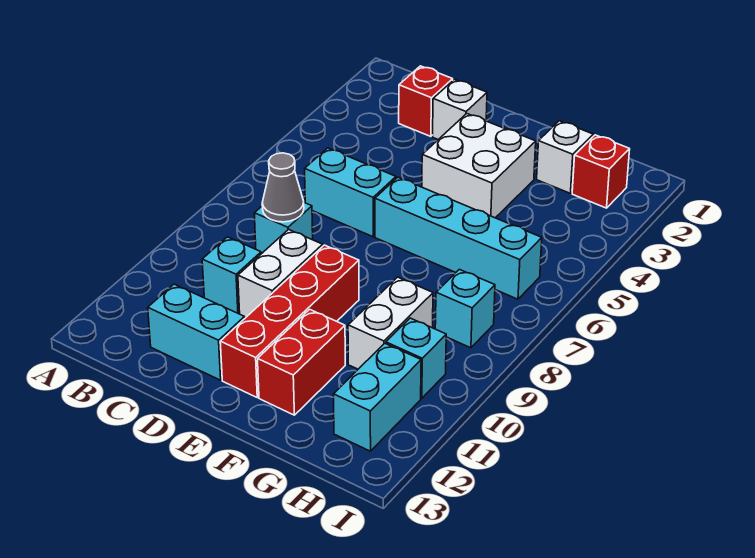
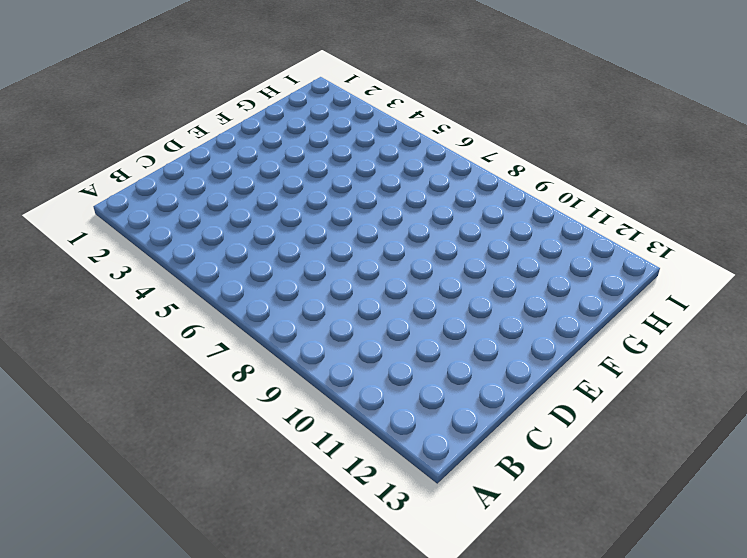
none -> red 1x1 brick [399,66,453,137]
none -> cyan 1x2 brick [305,148,396,237]
none -> cyan 1x1 brick [254,203,313,254]

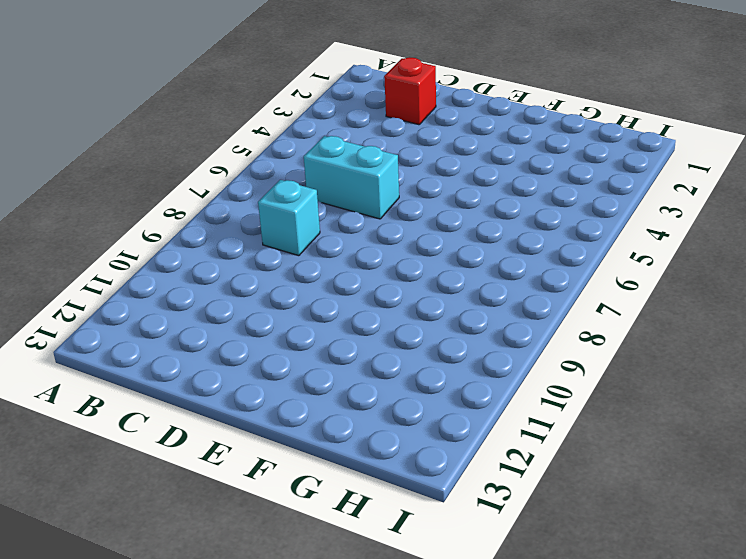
none -> cyan 1x1 brick [202,237,261,314]
none -> cyan 1x2 brick [148,284,245,380]
none -> white 1x1 brick [433,79,487,139]

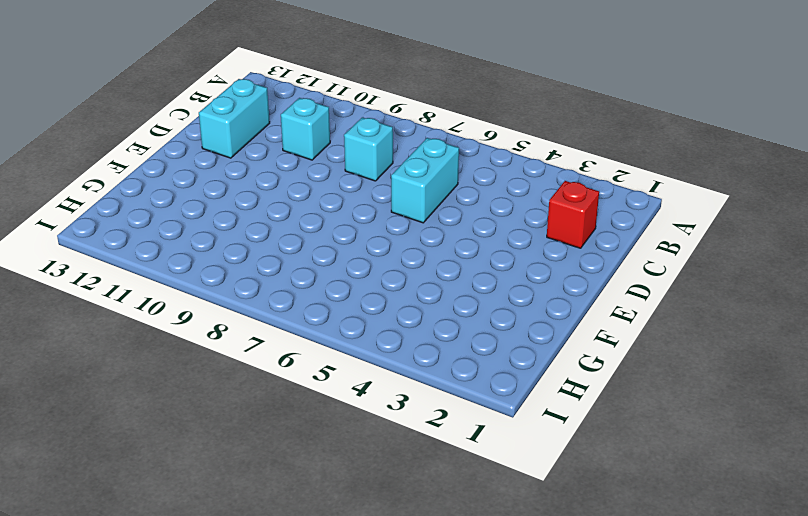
none -> white 1x1 brick [433,79,487,139]
none -> white 1x2 brick [238,229,323,318]
none -> white 2x2 brick [422,114,536,218]

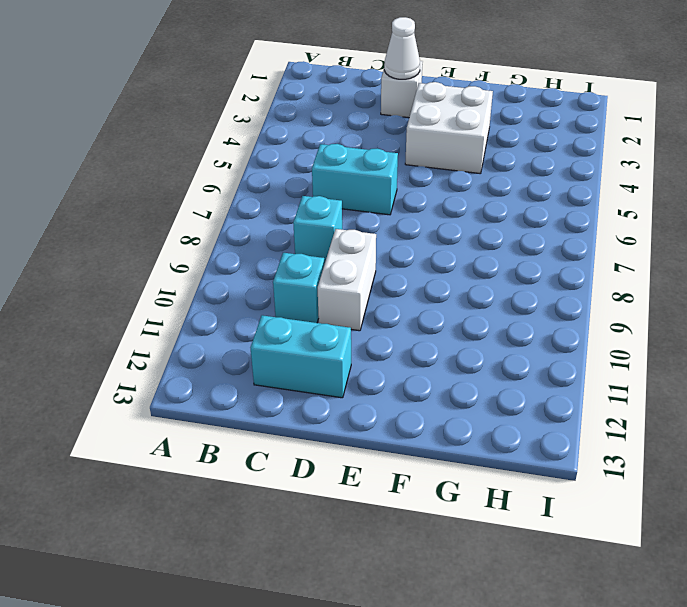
white 1x1 cone [384,17,420,79] -> none
none -> red 1x1 brick [399,66,453,137]
none -> cyan 1x4 brick [375,177,542,299]
none -> red 1x4 brick [220,245,359,397]

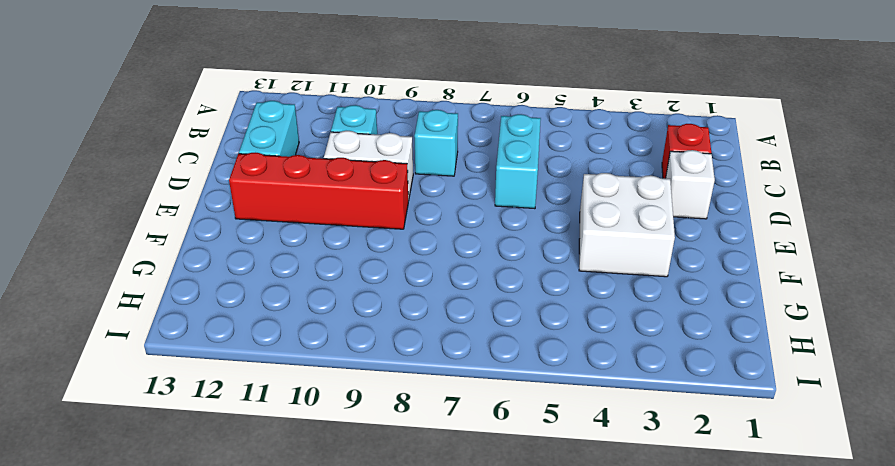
none -> cyan 1x4 brick [375,177,542,299]
none -> red 1x2 brick [258,309,345,415]
none -> white 1x1 brick [537,121,593,193]

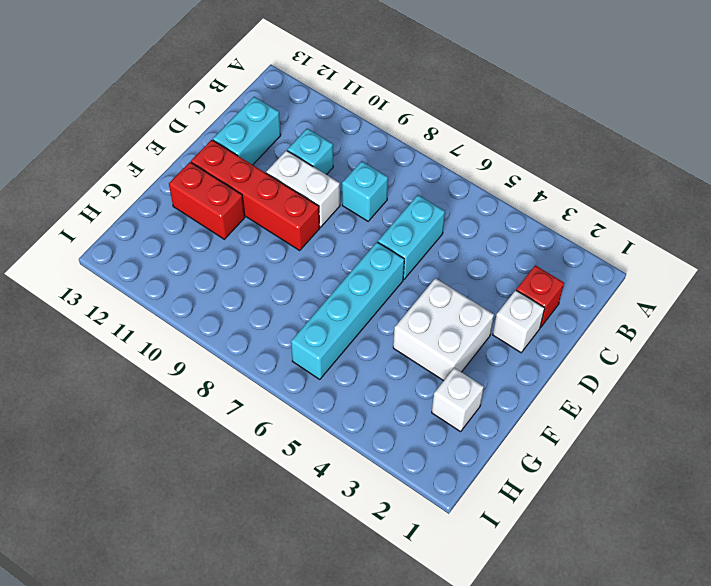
none -> white 1x2 brick [348,277,433,369]
none -> red 1x1 brick [572,135,630,208]
none -> cyan 1x1 brick [435,269,495,348]

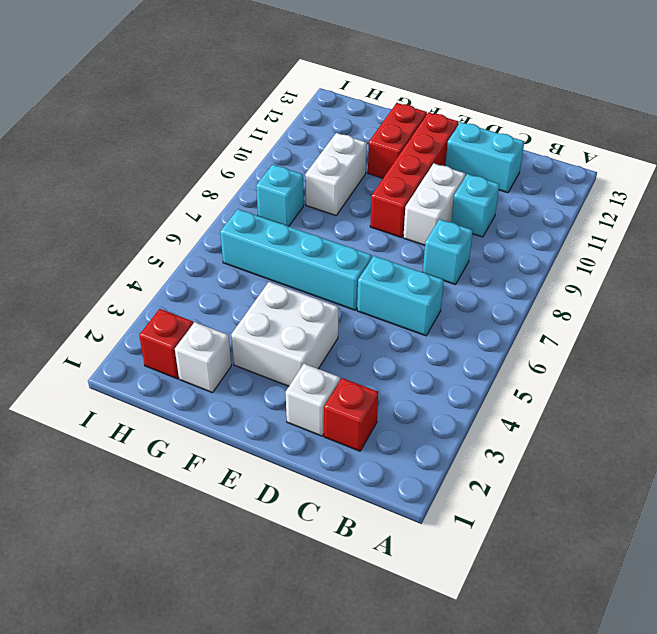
none -> cyan 1x1 brick [386,318,446,398]
none -> cyan 1x2 brick [333,343,421,451]
none -> grey 1x1 cone [262,153,304,222]

